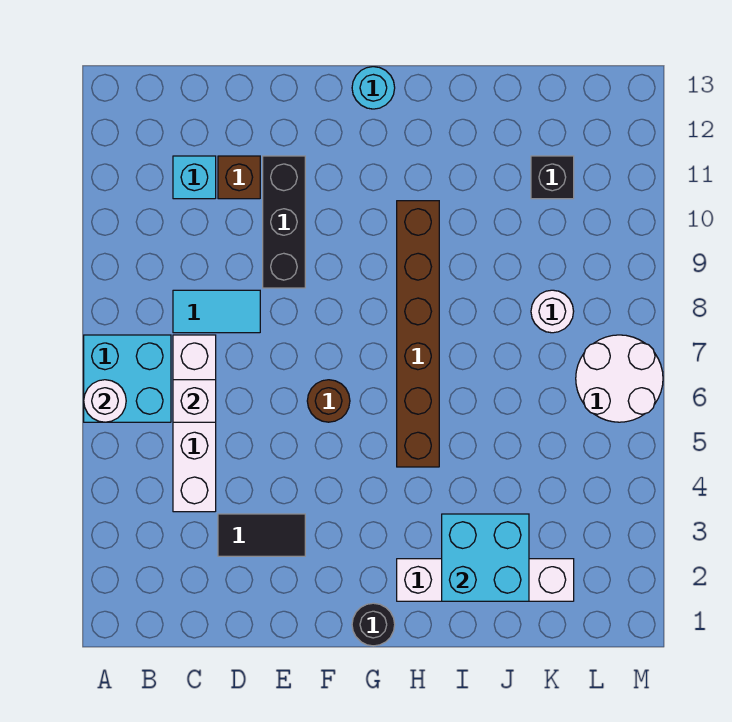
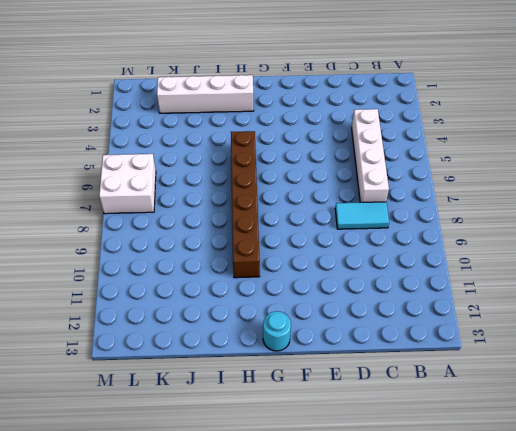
white 2x2 brick [99,154,156,214] -> white 2x2 round brick [576,335,663,422]
none -> cyan 2x2 brick [84,335,171,422]
none -> cyan 1x1 brick [173,156,216,199]
none -> black 1x2 tile [218,514,305,556]

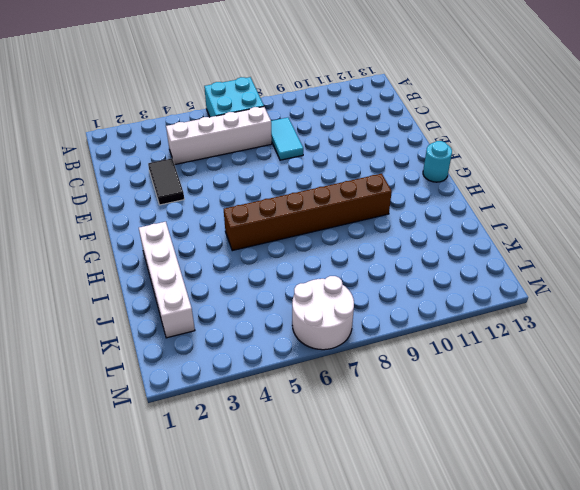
none -> cyan 1x1 brick [173,156,216,199]
none -> brown 1x1 brick [218,156,260,199]
none -> black 1x3 brick [263,156,305,288]

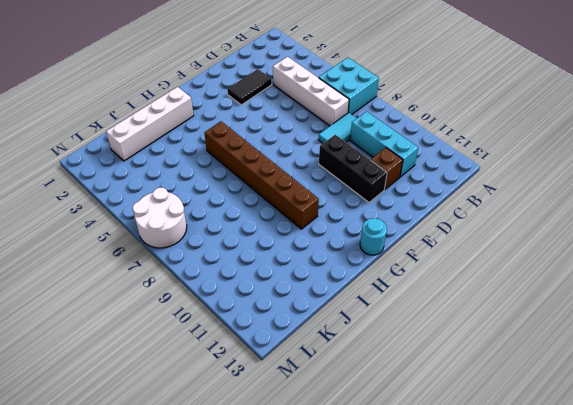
cyan 1x3 brick [350,111,418,177] -> cyan 1x1 brick [173,156,216,199]
none -> brown 1x1 round brick [307,380,350,422]
none -> black 1x1 round brick [352,603,395,646]
none -> white 1x1 round brick [531,290,574,333]

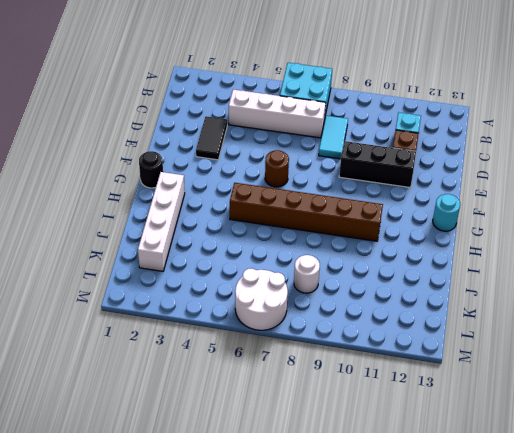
none -> black 1x1 brick [531,156,574,199]
none -> white 1x1 round brick [84,380,126,422]
none -> white 1x1 brick [173,380,216,422]

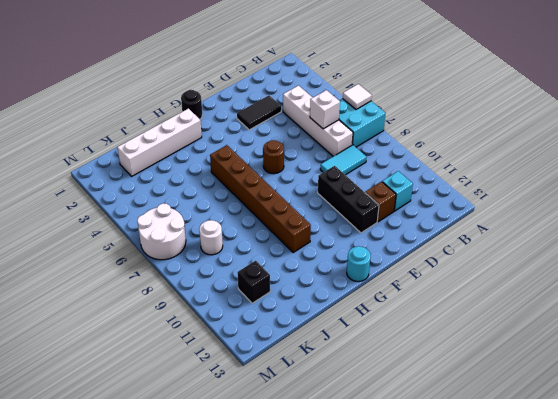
white 1x1 tile [343,84,372,109] -> white 1x1 round brick [84,380,126,422]
none -> cyan 2x2 brick [442,514,529,601]

